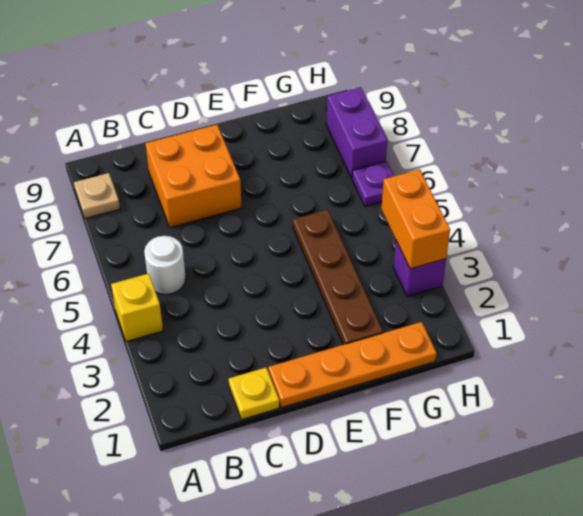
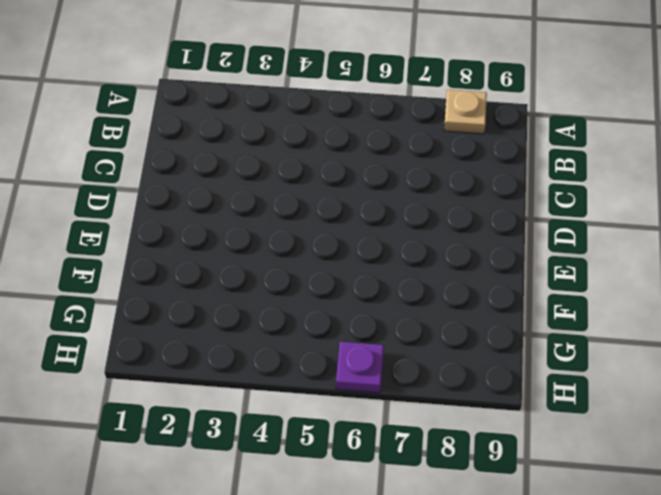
none -> yellow 1x1 brick [111,274,163,342]
none -> white 1x1 round brick [144,236,186,295]

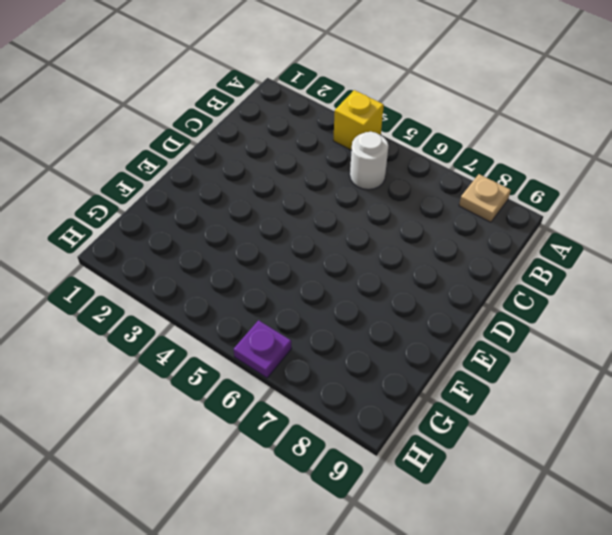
none -> yellow 1x1 plate [229,368,279,419]
none -> orange 2x2 brick [145,125,242,228]

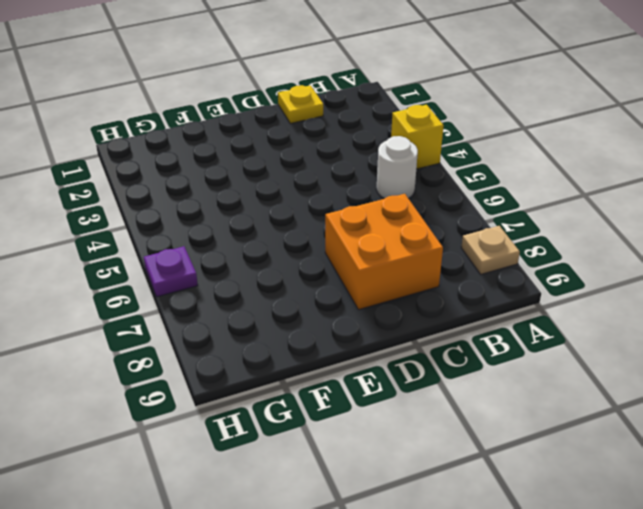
none -> orange 1x4 plate [268,322,437,407]
none -> brown 1x4 plate [293,210,383,345]

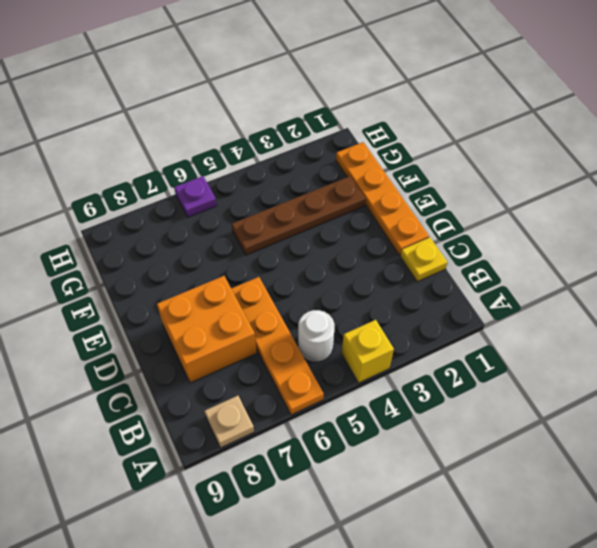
orange 1x4 plate [231,277,324,415] -> none
none -> purple 1x1 brick [393,241,446,297]
none -> purple 1x2 brick [326,87,387,178]

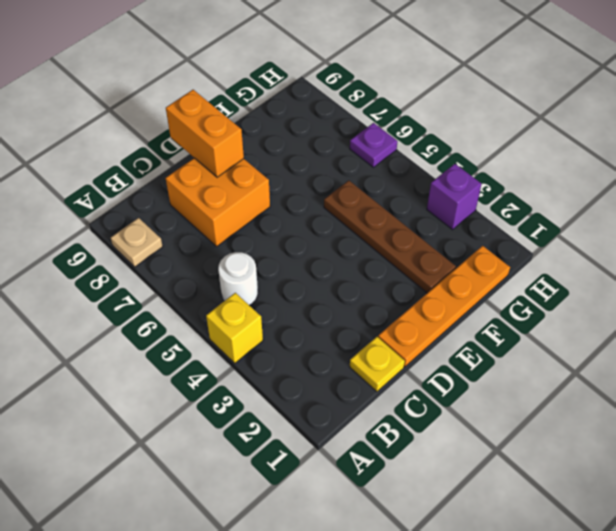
orange 1x2 brick [166,90,244,177] -> orange 1x2 brick moved to [381,169,450,269]
none -> purple 1x2 brick [326,87,387,178]

